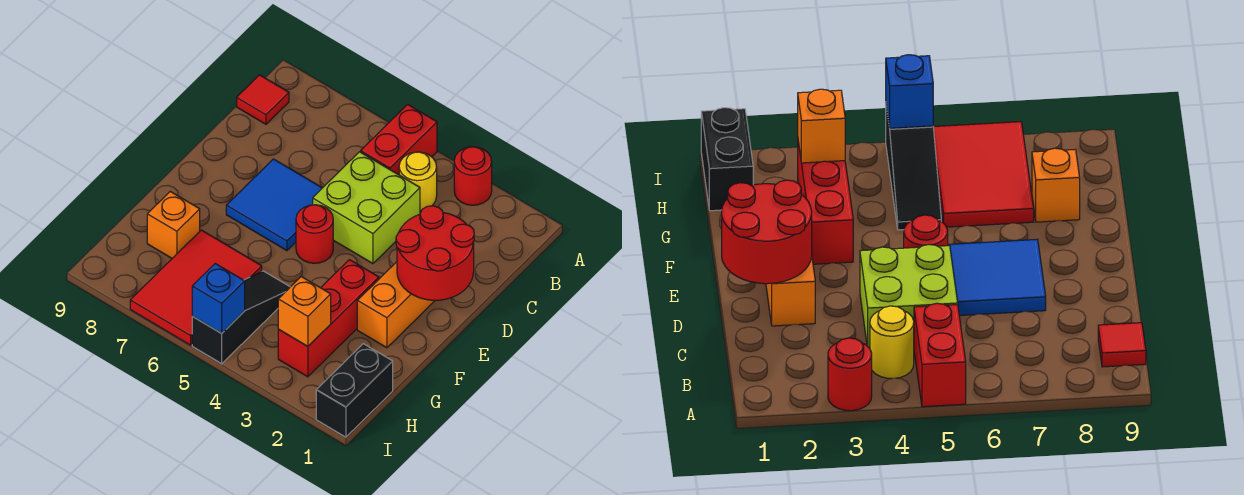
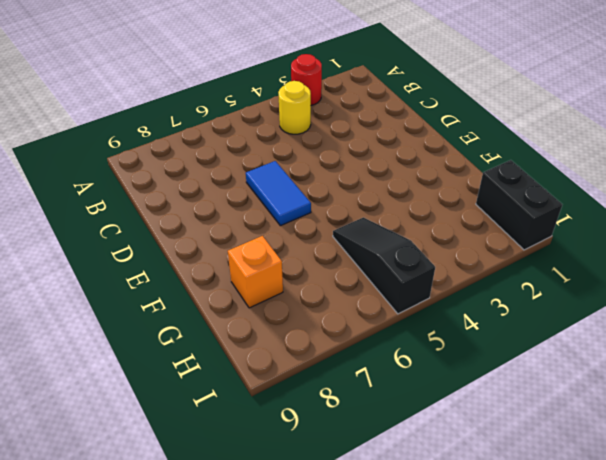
blue 1x2 tile [246,161,311,226] -> blue 2x2 tile [226,159,322,251]
none -> red 1x2 brick [361,104,437,175]
none -> red 1x1 tile [237,75,289,124]
none -> lime 2x2 brick [313,152,420,264]

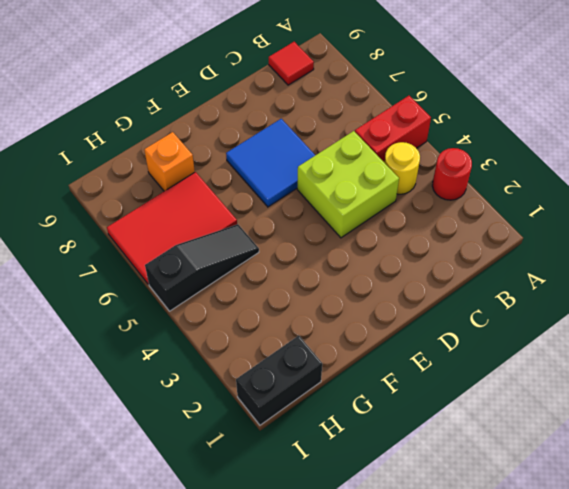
none -> orange 1x3 brick [357,262,435,348]
none -> red 1x1 round brick [296,205,333,263]
none -> red 1x3 brick [278,260,379,377]

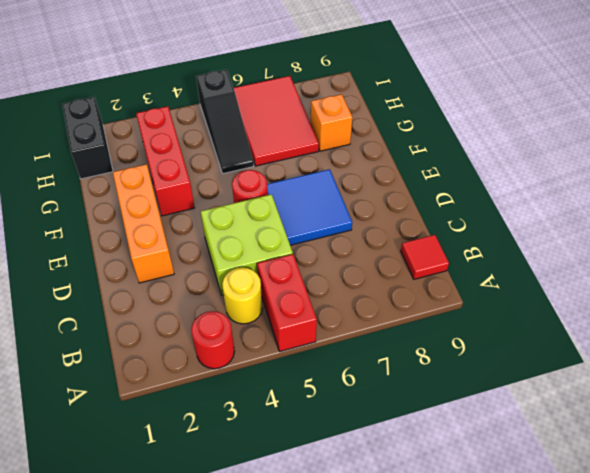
none -> red 2x2 round brick [396,206,474,300]
none -> orange 1x1 brick [278,277,331,346]
none -> blue 1x1 brick [192,264,245,333]

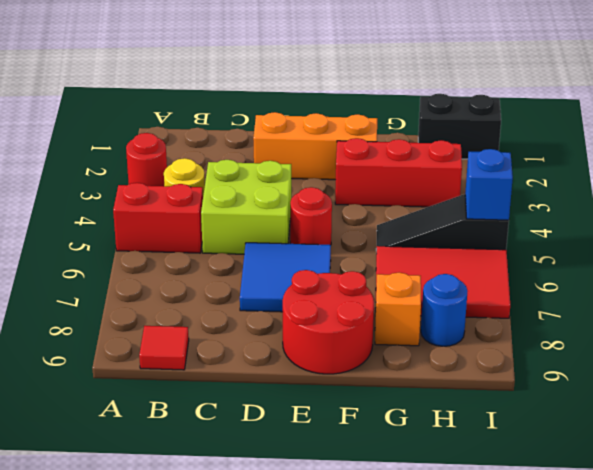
red 2x2 round brick [283,270,374,374] -> red 2x2 round brick moved to [396,206,474,300]
blue 1x1 round brick [421,274,467,346] -> none
none -> orange 1x1 brick [278,277,331,346]

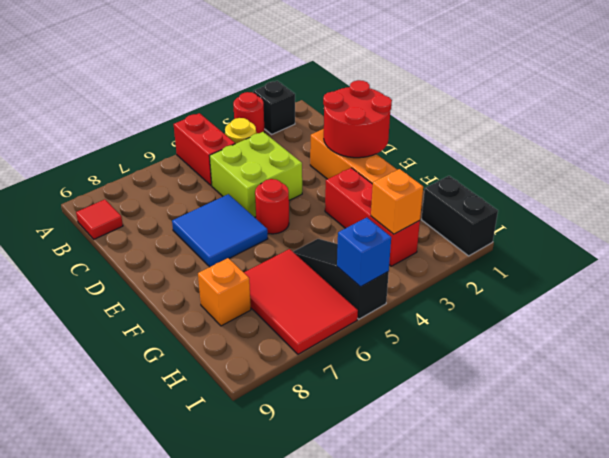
black 1x1 brick [253,81,295,134] -> none

